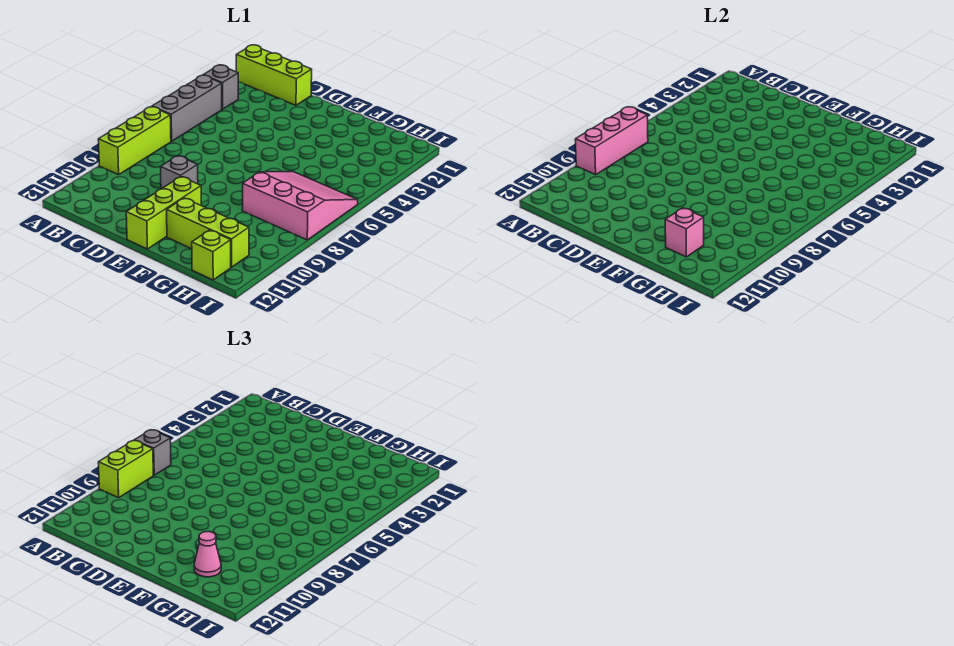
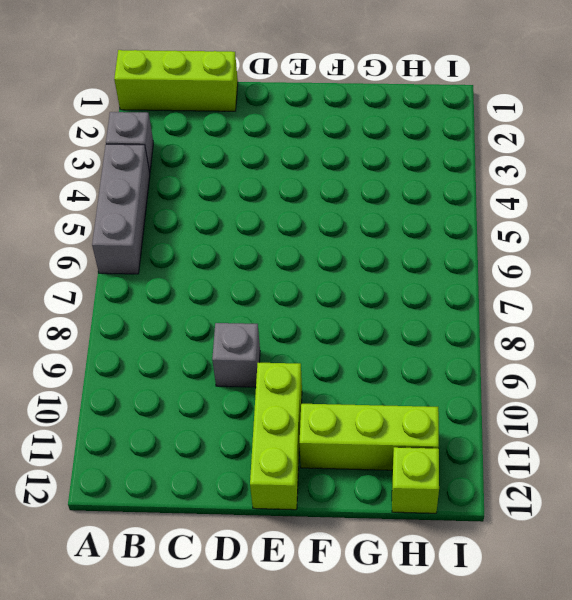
none -> lime 1x3 brick [98,107,171,175]
none -> pink 3x3 slope [242,172,358,240]
none -> pink 1x3 brick [575,107,648,175]

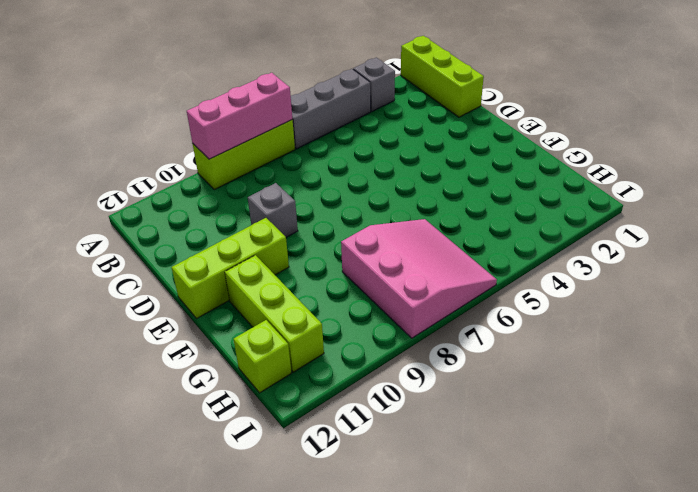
none -> pink 1x1 brick [665,208,704,257]
none -> grey 1x1 brick [134,430,171,475]
none -> lime 1x2 brick [98,440,153,498]

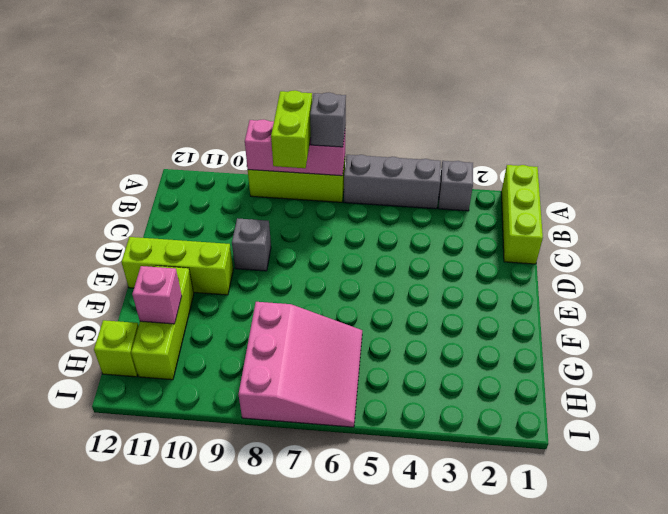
lime 1x2 brick [271,90,312,168] -> lime 1x2 brick turned to [98,440,153,498]
none -> pink 1x1 cone [194,532,221,577]

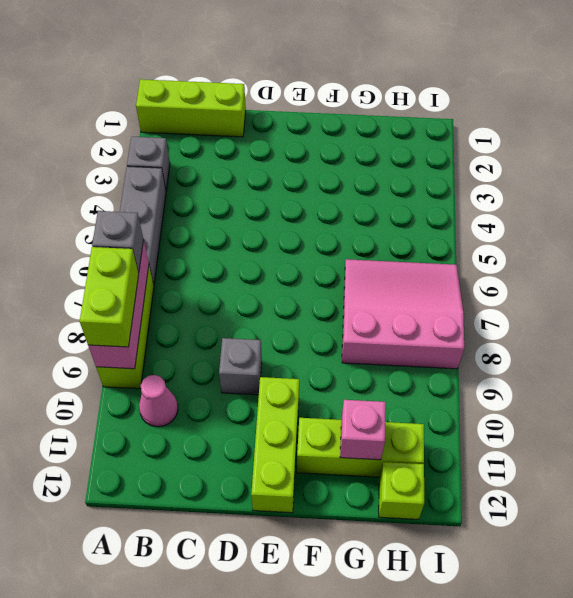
pink 1x1 cone [139,375,178,427] -> pink 1x1 cone moved to [194,532,221,577]

